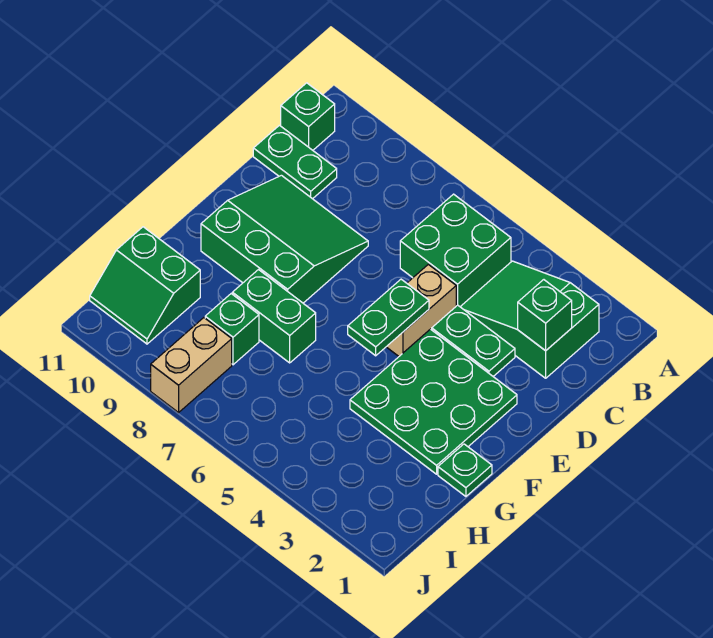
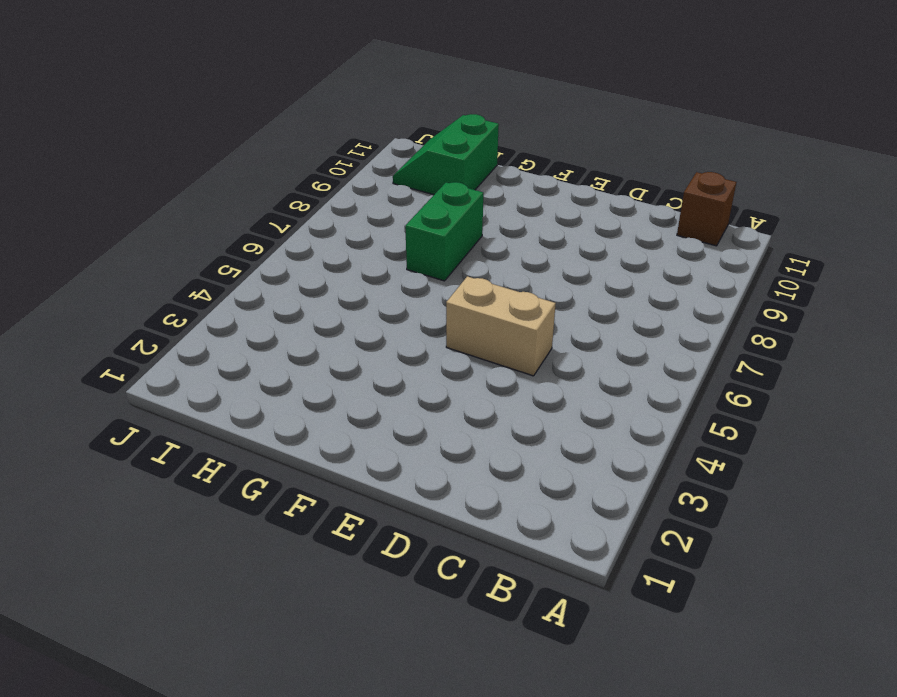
brown 1x1 brick [677,172,736,246] -> green 1x1 brick [281,83,335,150]
none -> green 2x3 slope [460,261,599,378]
none -> green 2x2 brick [400,194,511,306]
none -> green 1x2 plate [253,125,337,199]

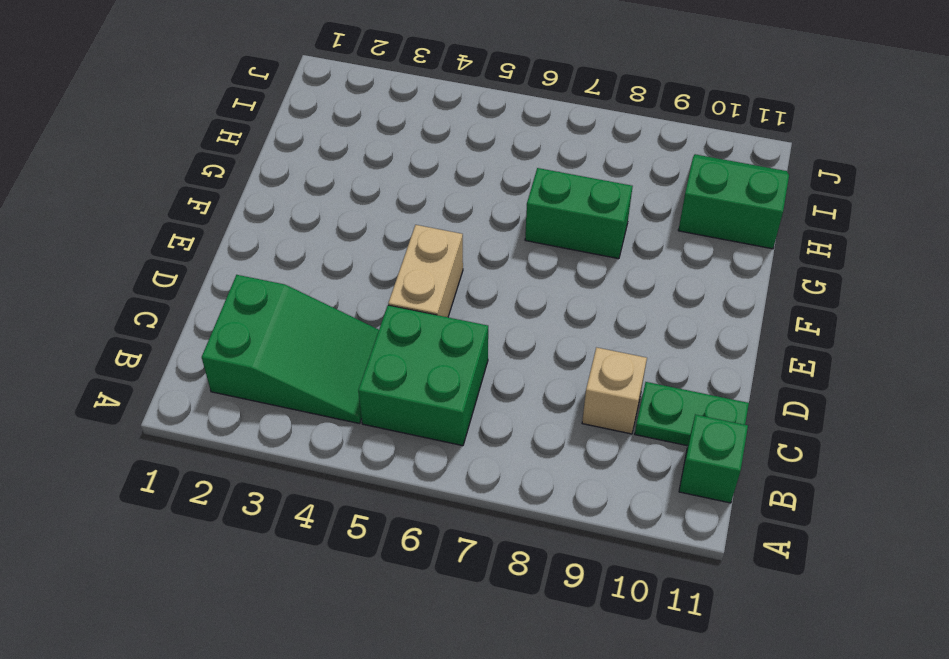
tan 1x1 brick [582,347,647,434] -> none
none -> green 1x2 plate [432,305,515,376]
none -> green 3x3 slope [201,175,368,303]
none -> green 3x3 plate [350,329,517,474]

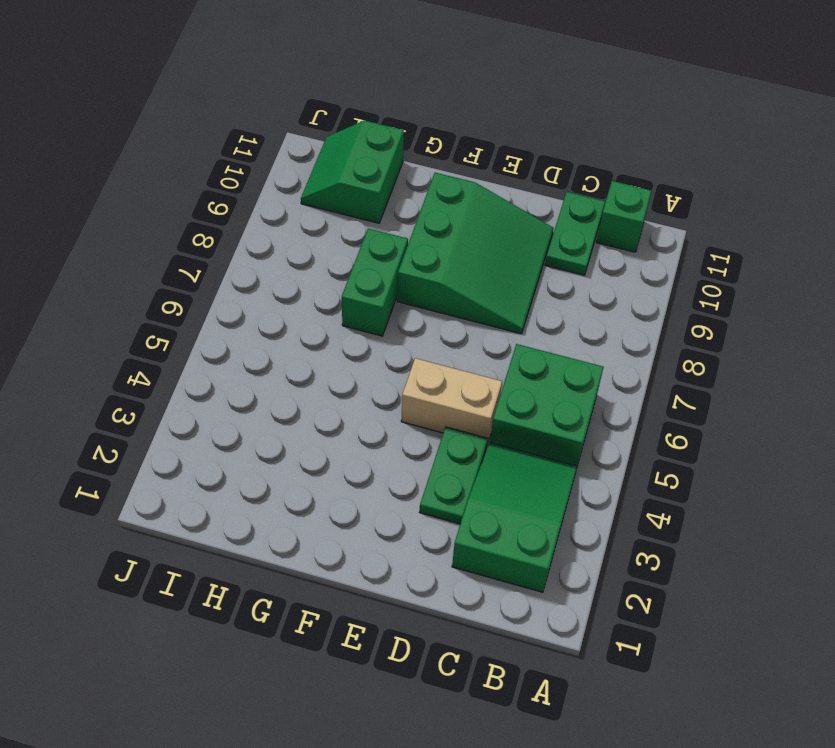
none -> green 3x3 plate [350,329,517,474]
none -> green 1x1 plate [438,444,492,496]
none -> green 1x1 brick [205,294,259,365]

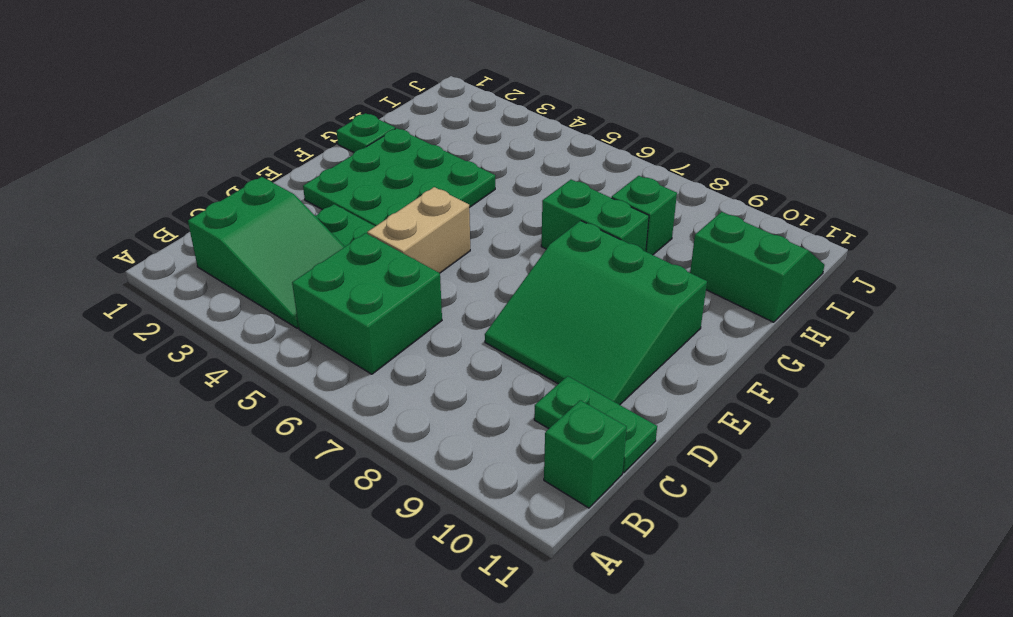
none -> tan 1x2 brick [151,318,232,413]
none -> green 1x1 brick [518,280,572,351]
none -> green 1x2 plate [348,279,429,356]

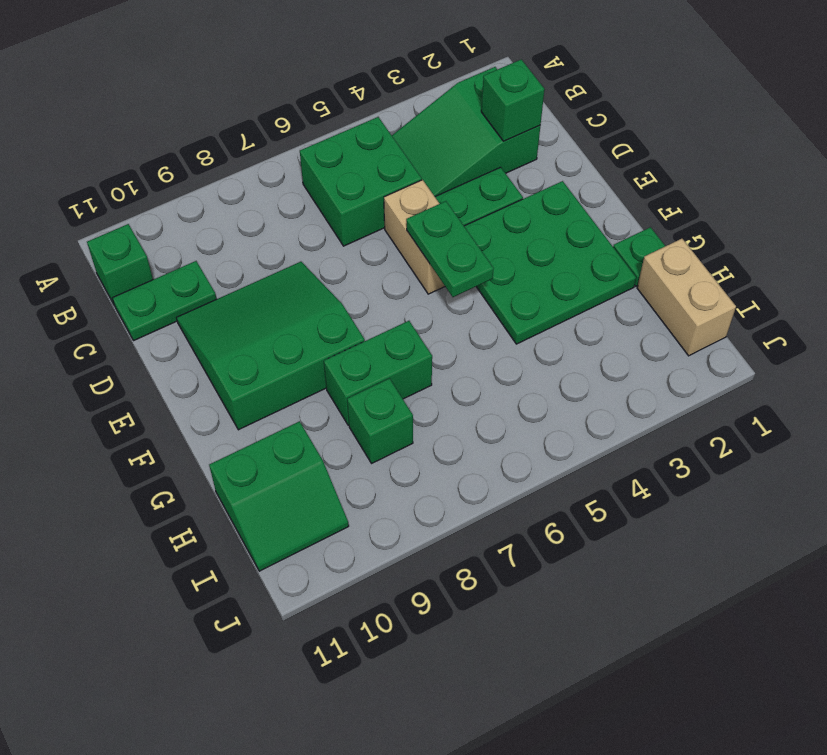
tan 1x2 brick [637,239,736,356] -> tan 1x2 brick moved to [151,318,232,413]

